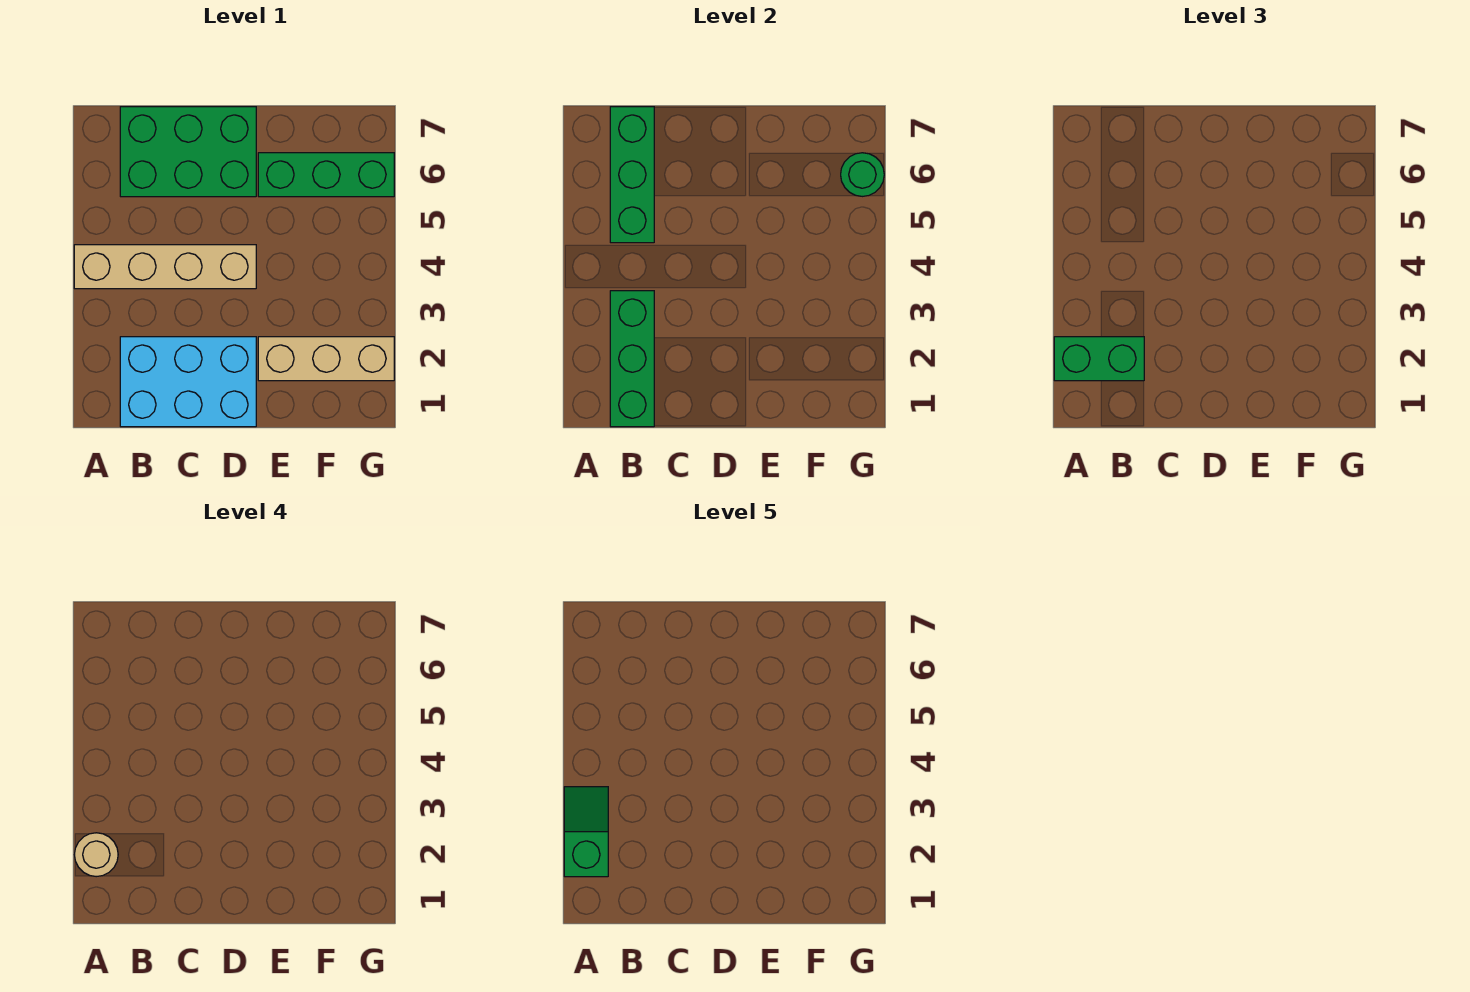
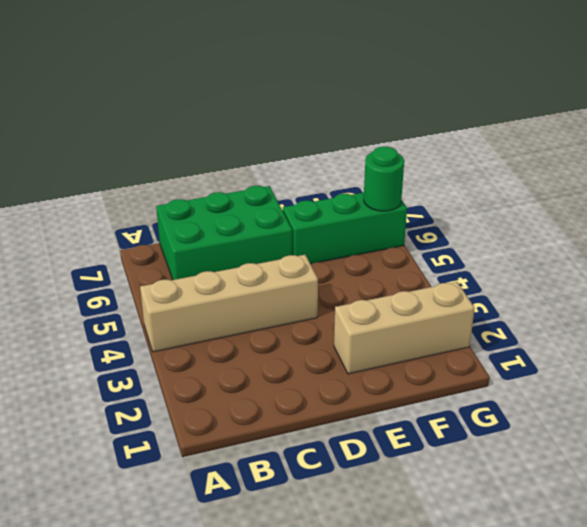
none -> cyan 2x3 brick [120,337,256,427]
none -> green 1x3 brick [610,291,654,427]

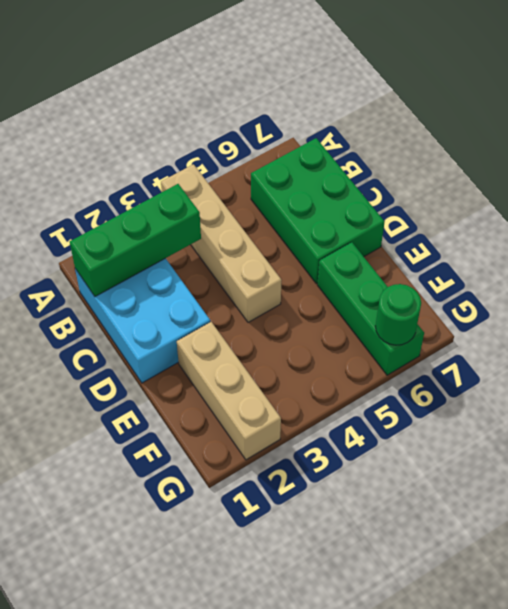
none -> green 1x3 brick [610,107,654,243]
none -> green 1x2 brick [1054,337,1144,381]

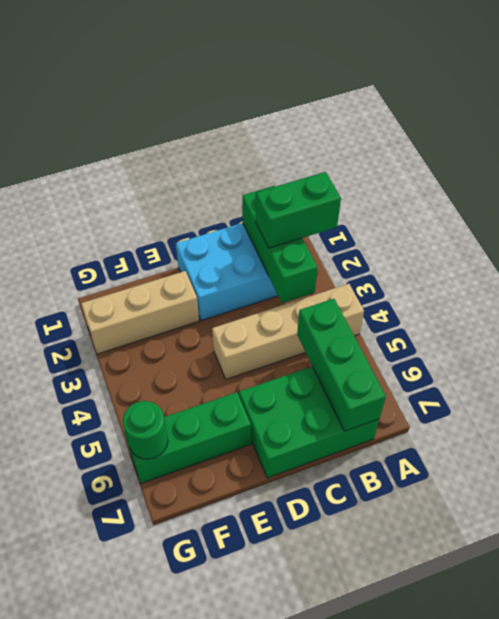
none -> tan 1x1 round brick [74,833,118,877]
none -> green 1x2 slope [564,787,608,877]

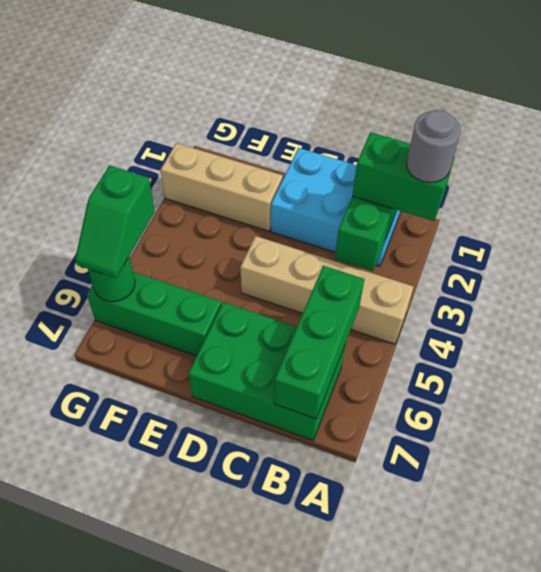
grey 1x1 round brick [406,110,461,183] -> tan 1x1 round brick [74,833,118,877]
green 1x2 slope [75,166,155,278] -> green 1x2 slope moved to [564,787,608,877]

